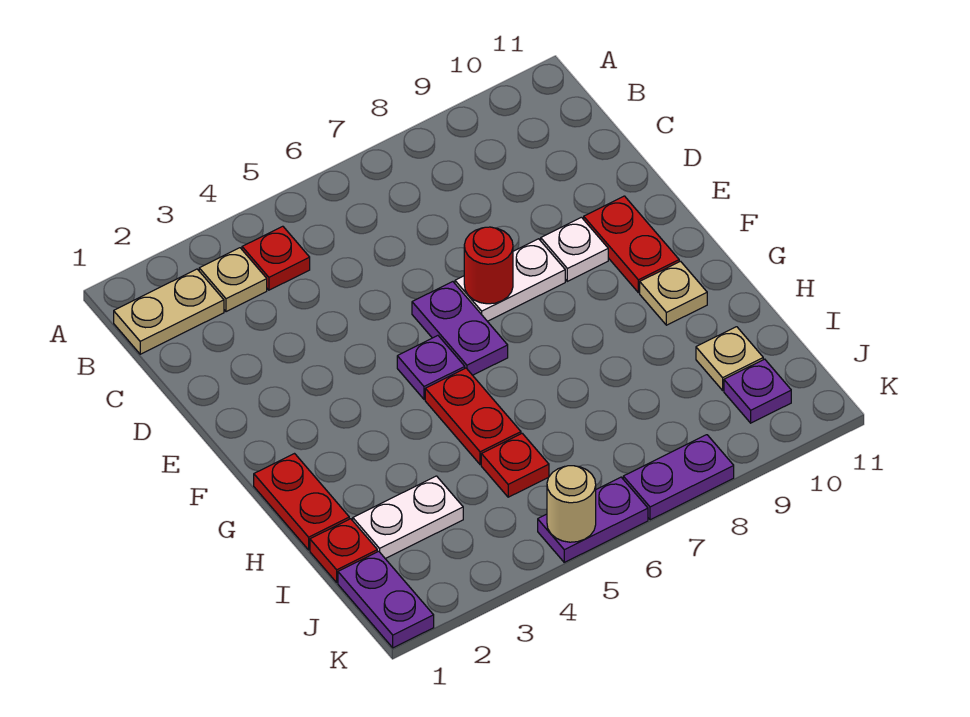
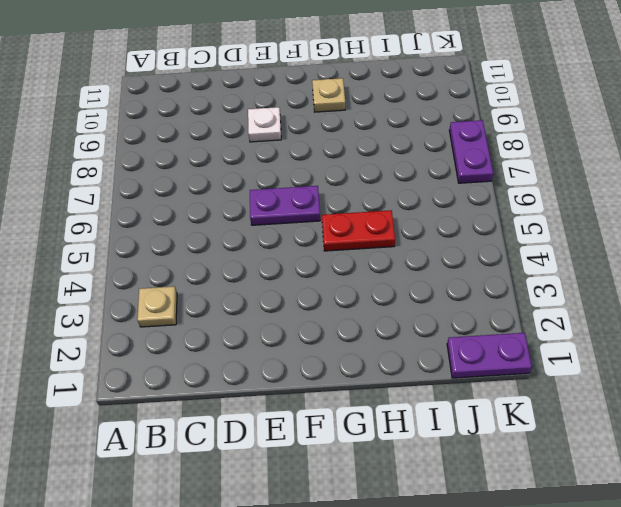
none -> tan 1x2 plate [114,269,224,354]
none -> red 1x1 plate [242,226,310,290]
none -> white 1x2 plate [455,239,565,321]

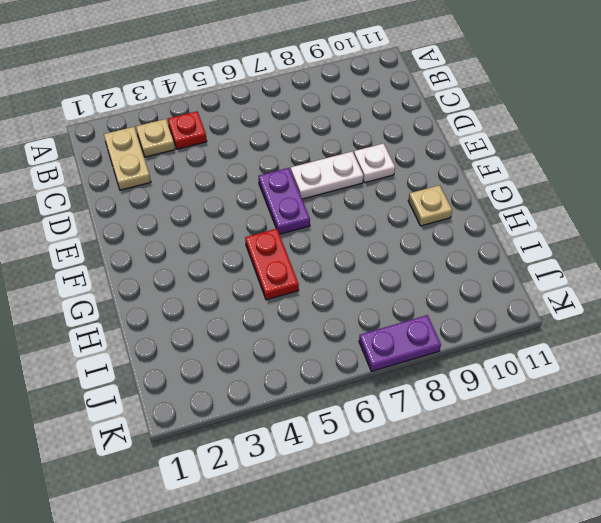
tan 1x2 plate [104,127,151,190] -> tan 1x2 plate turned to [114,269,224,354]
none -> red 1x2 plate [584,196,679,293]
none -> purple 1x1 plate [397,336,465,399]
none -> red 1x2 plate [254,454,349,550]

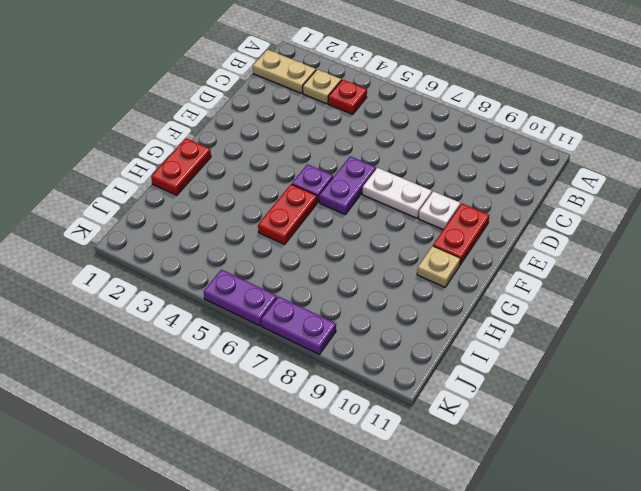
none -> red 1x1 plate [310,519,377,582]
none -> white 1x2 plate [353,476,463,559]
none -> red 1x1 plate [481,433,549,497]

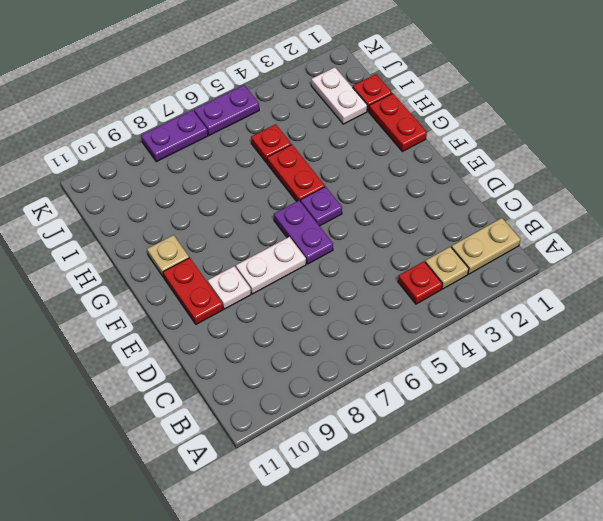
white 1x2 plate [311,67,367,124] -> white 1x2 plate turned to [353,476,463,559]
none -> tan 1x1 plate [696,327,763,390]
none -> purple 1x2 plate [338,551,434,648]
none -> purple 1x1 plate [724,359,791,423]

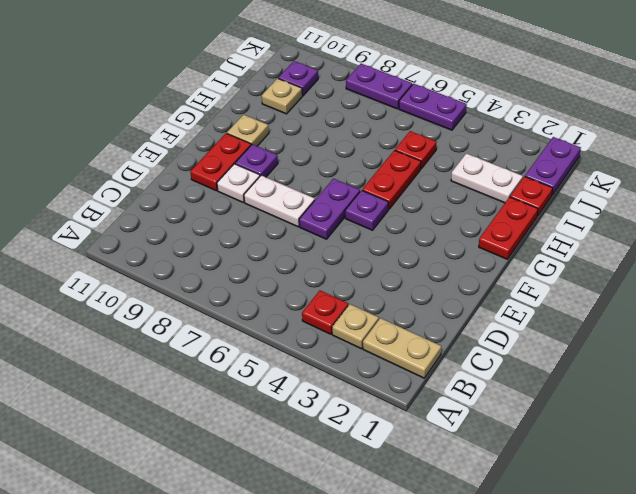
purple 1x1 plate [235,144,278,177] -> none
none -> red 1x1 round brick [464,227,513,304]
none -> tan 1x1 round brick [547,466,596,542]

